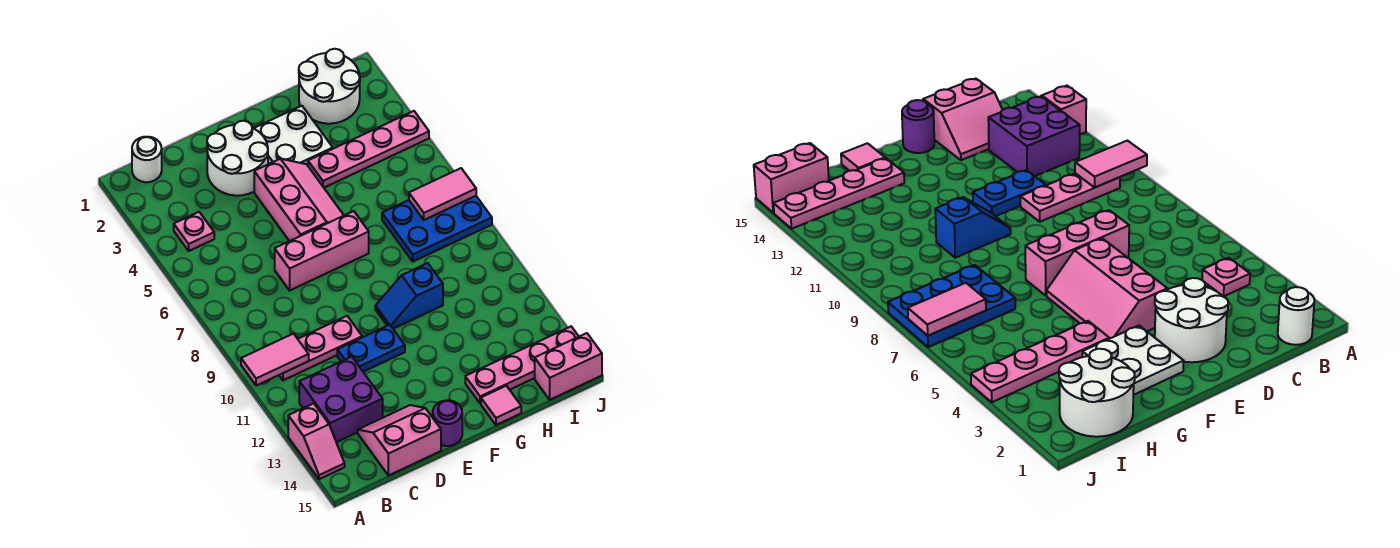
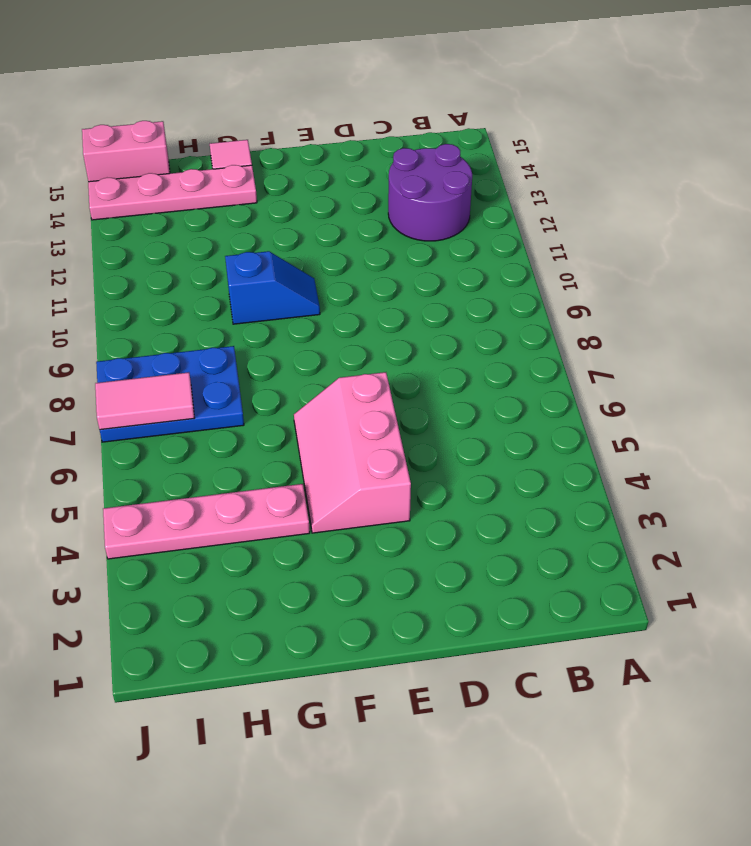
purple 2x2 round brick [388,144,472,241] -> purple 2x2 brick [299,357,383,442]
none -> pink 1x2 slope [288,403,345,479]
none -> white 1x1 round brick [132,137,162,182]
none -> pink 1x1 plate [174,212,214,251]

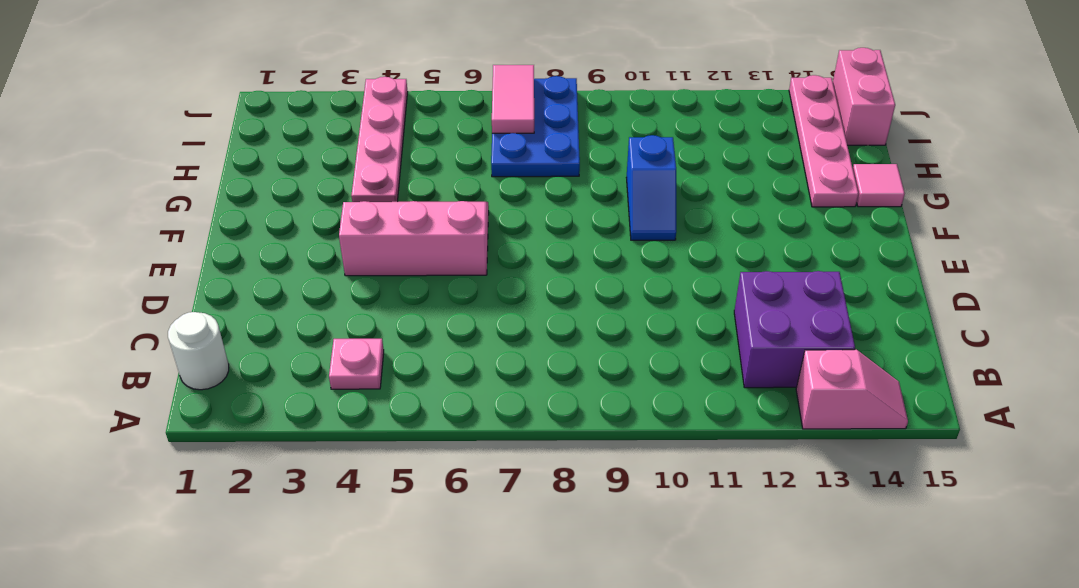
none -> pink 1x3 plate [279,316,362,380]
none -> pink 2x2 slope [358,405,441,476]
none -> white 2x2 round brick [207,121,268,196]

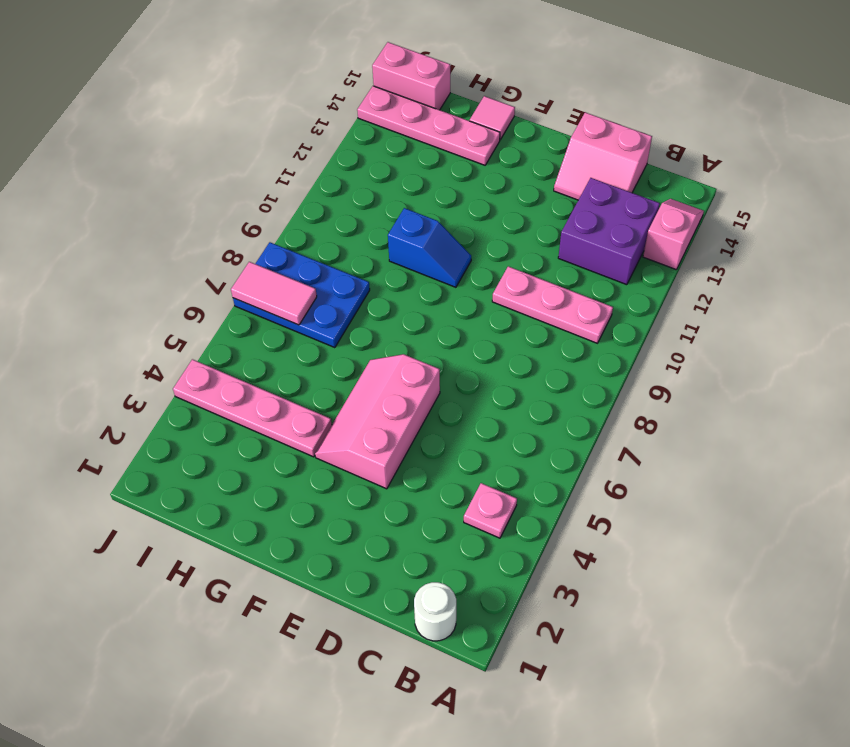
none -> white 2x2 round brick [207,121,268,196]
none -> pink 1x3 brick [275,211,369,290]
none -> blue 1x2 plate [337,325,405,372]

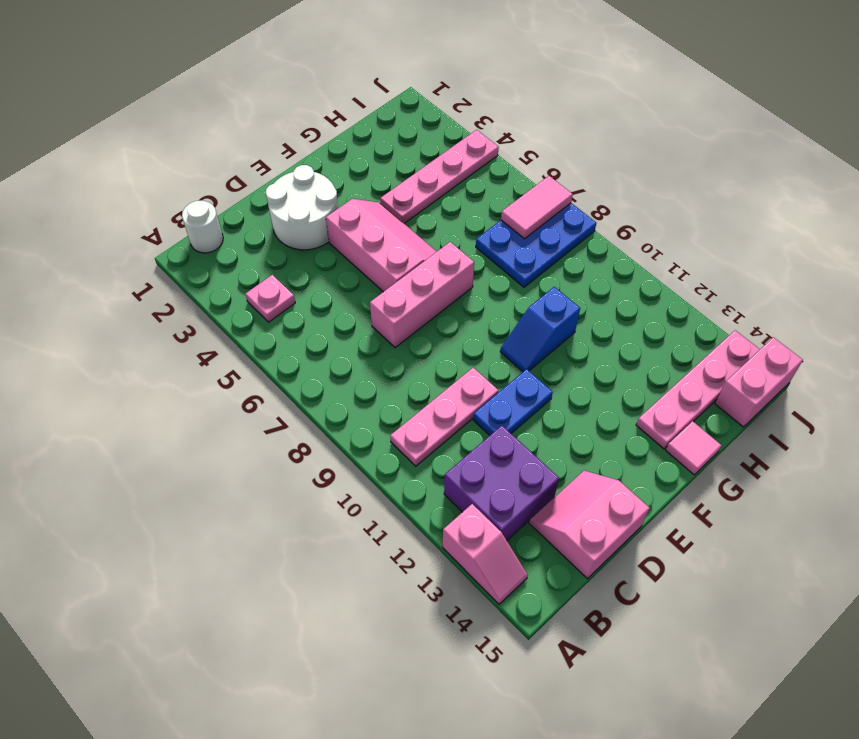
none -> purple 1x1 round brick [433,400,462,446]
none -> white 2x2 plate [254,106,333,165]
none -> white 2x2 round brick [299,49,360,124]

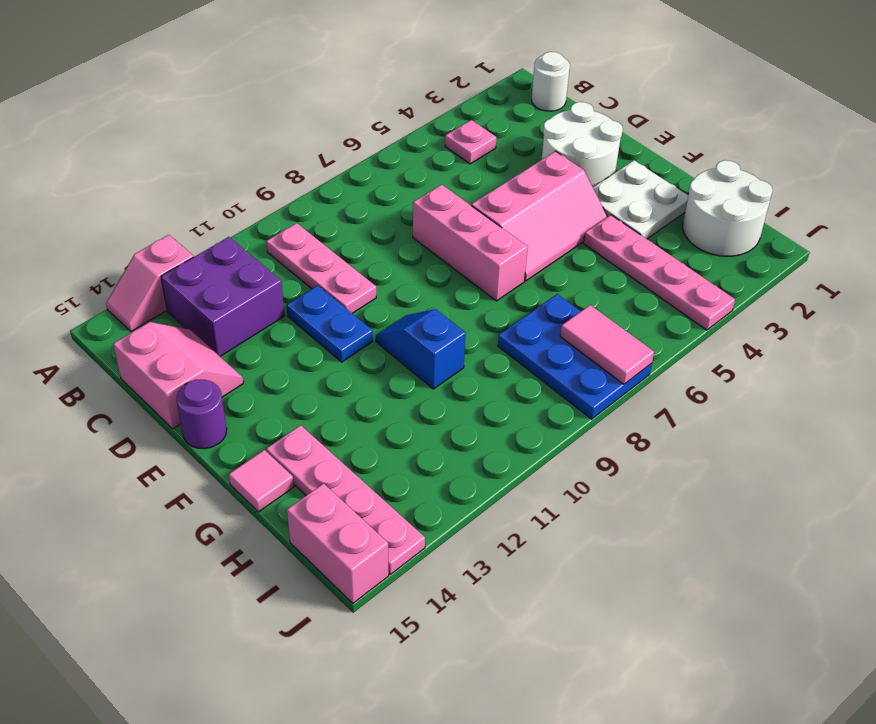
none -> pink 1x2 tile [241,334,309,386]

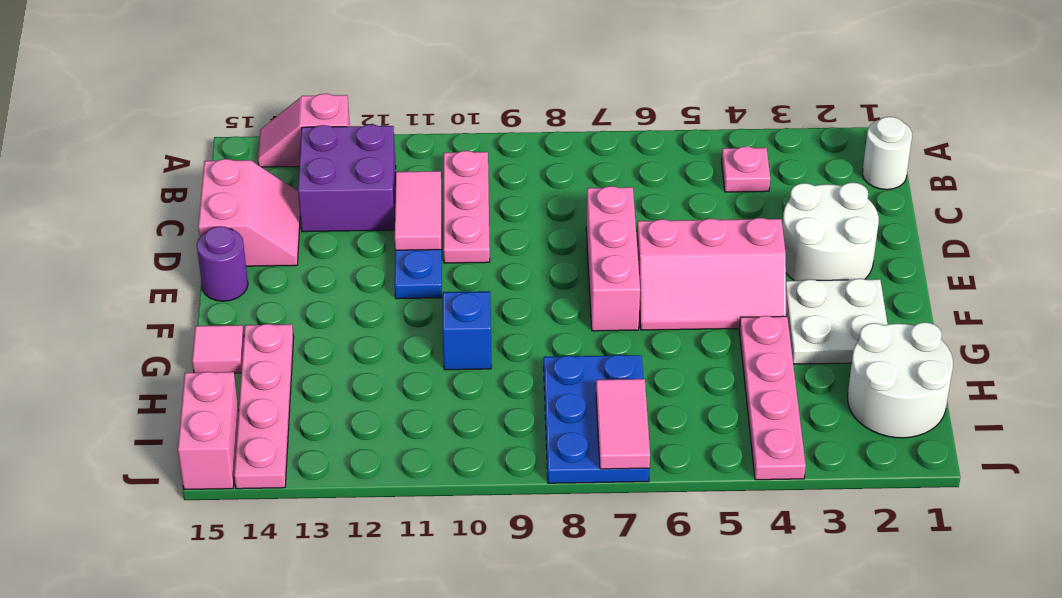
pink 1x2 tile [395,171,441,250] -> pink 1x2 tile moved to [241,334,309,386]

